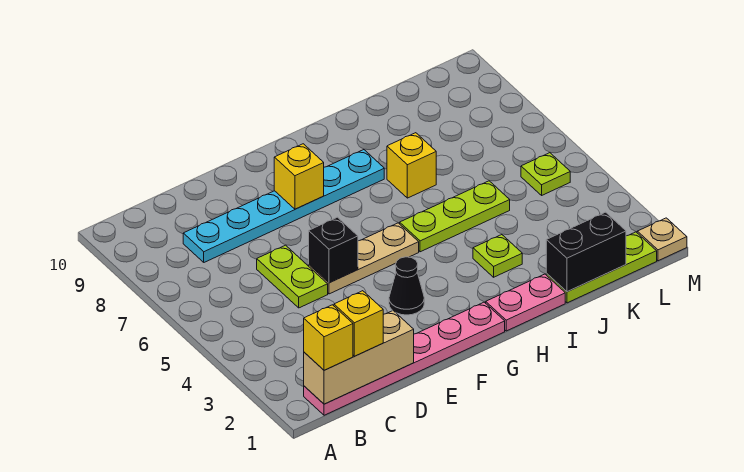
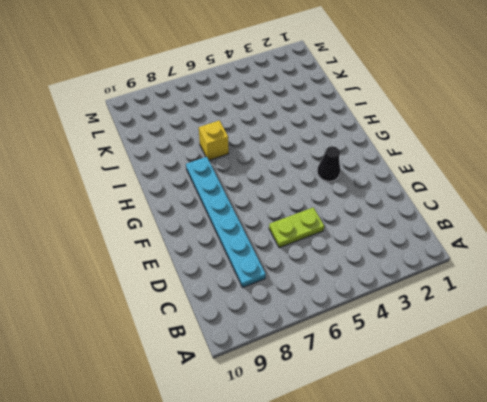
none -> pink 1x6 plate [304,302,505,415]
none -> tan 1x3 plate [309,223,419,294]
none -> pink 1x2 plate [486,274,565,331]

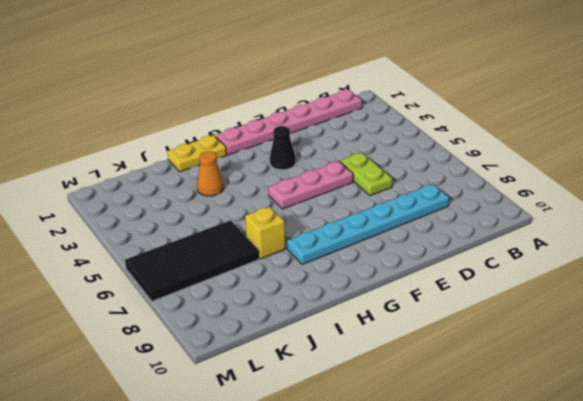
pink 1x3 plate [268,161,353,209] -> tan 1x3 plate [309,223,419,294]
yellow 1x2 plate [167,135,227,172] -> pink 1x2 plate [486,274,565,331]
orange 1x1 cone [197,151,224,196] -> lime 1x1 plate [473,235,522,277]
black 2x4 tile [125,220,259,301] -> none
none -> lime 1x3 plate [400,181,510,252]
none -> lime 1x3 plate [546,232,657,303]
none -> lime 1x1 plate [521,153,570,195]

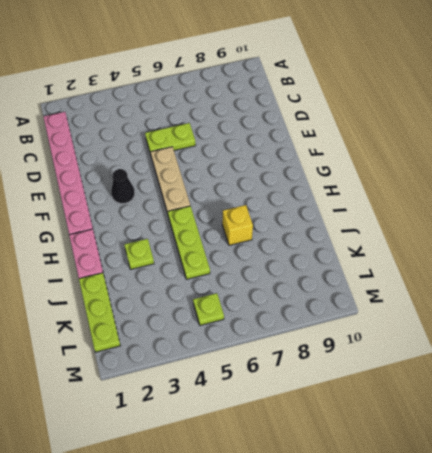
none -> cyan 1x6 plate [183,150,384,262]
none -> tan 1x1 plate [637,218,687,261]
none -> tan 1x3 brick [304,311,414,404]

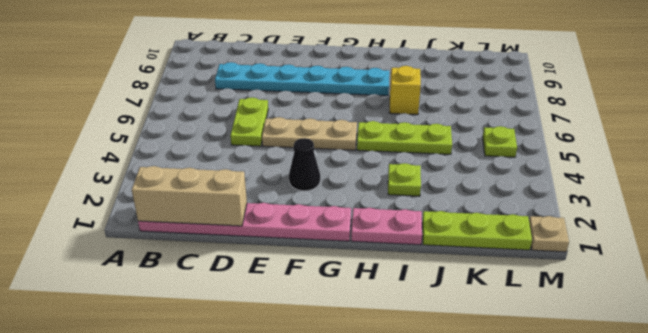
none -> black 1x1 brick [309,217,358,283]
none -> yellow 1x1 brick [274,144,324,209]
none -> black 1x2 brick [546,212,626,292]

